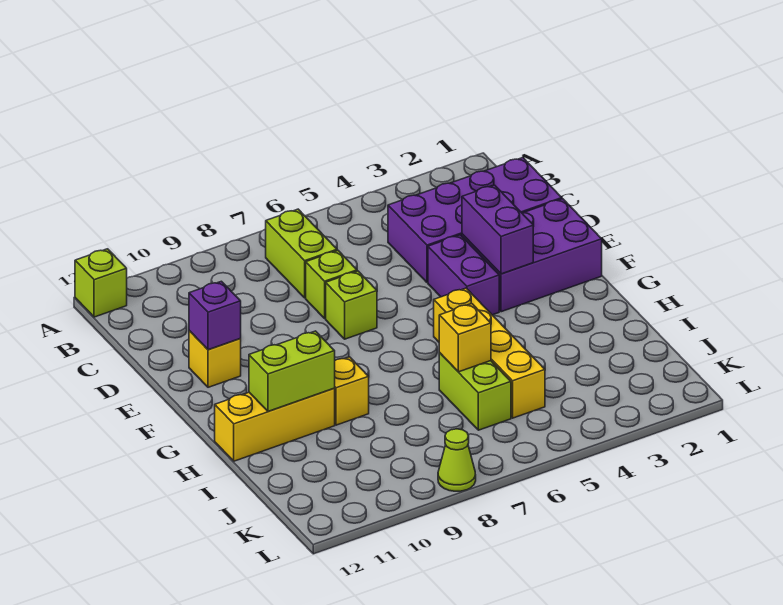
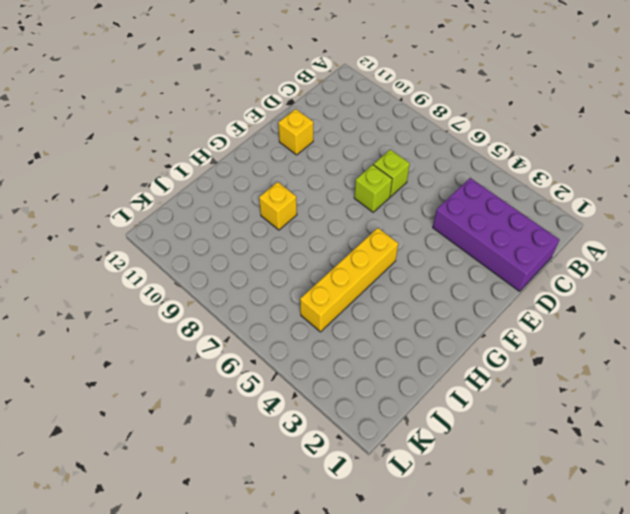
none -> lime 1x1 brick [75,249,127,317]
none -> lime 1x2 brick [266,209,337,298]
none -> purple 2x3 brick [462,199,602,312]

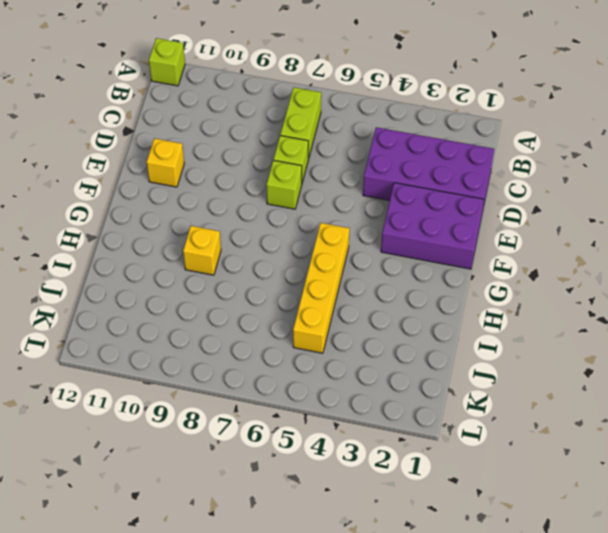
none -> purple 1x2 brick [428,235,499,315]
none -> yellow 1x3 brick [215,389,335,461]
none -> lime 1x2 brick [439,353,511,430]

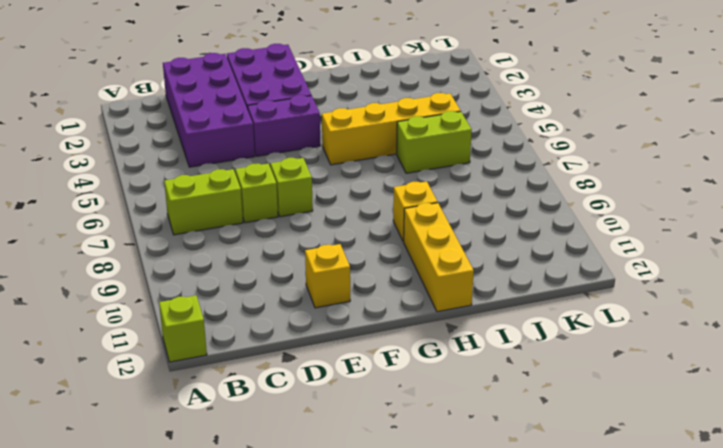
none -> lime 1x1 cone [438,429,476,491]
none -> purple 1x2 brick [462,185,533,274]
none -> purple 1x1 brick [189,281,241,350]

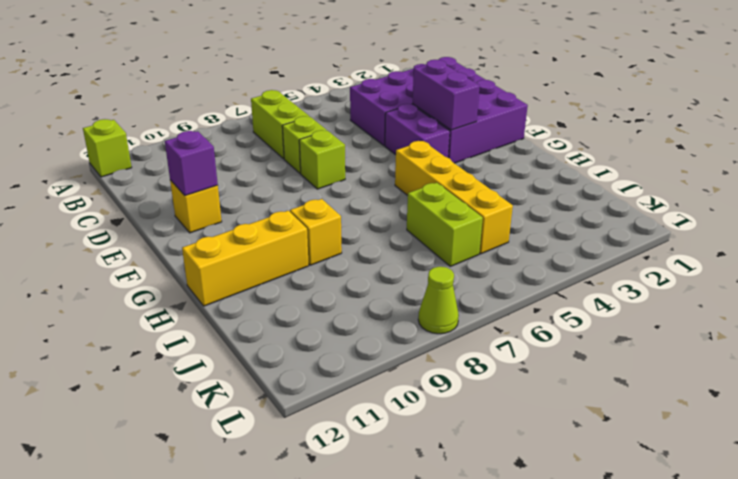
none -> lime 1x2 brick [249,331,335,411]
none -> yellow 1x1 brick [439,304,491,372]

